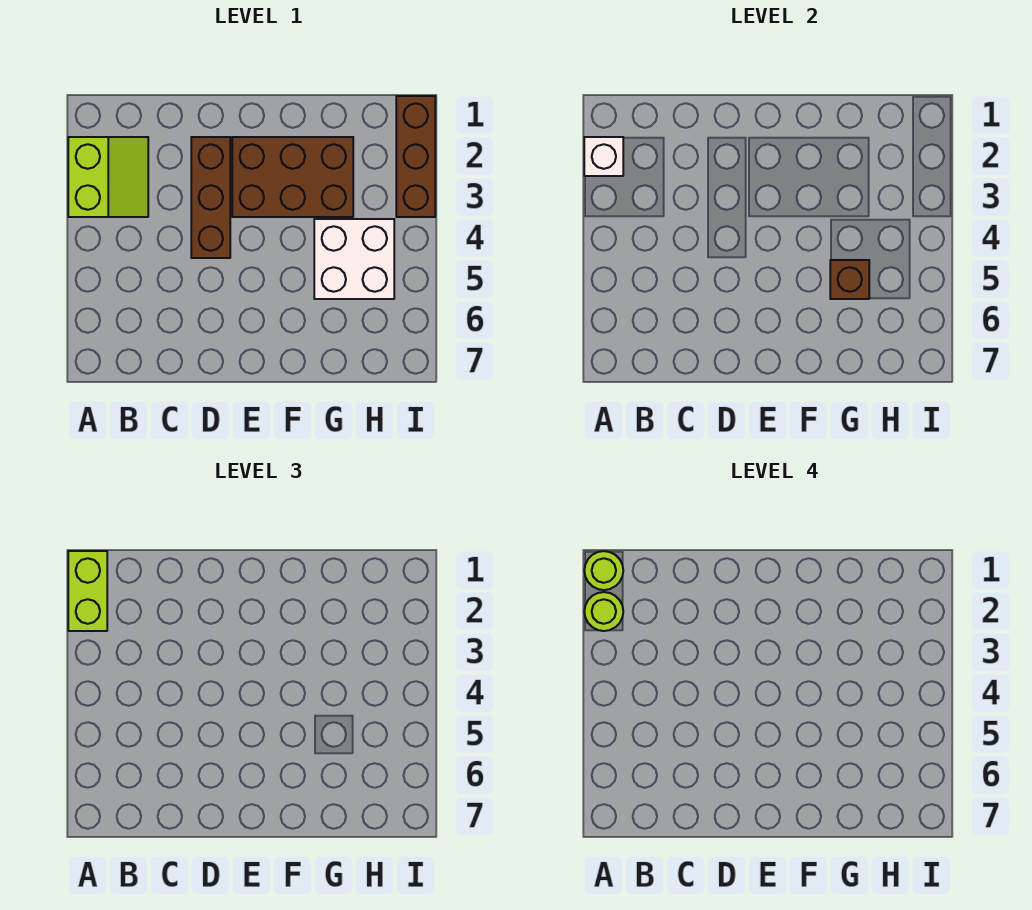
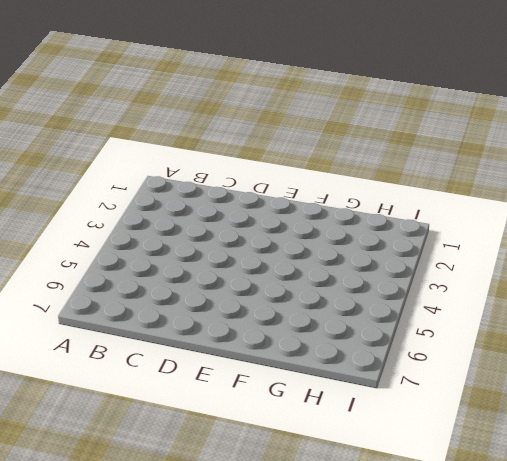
none -> lime 2x2 slope [68,137,148,217]
none -> brown 1x3 brick [191,137,230,258]

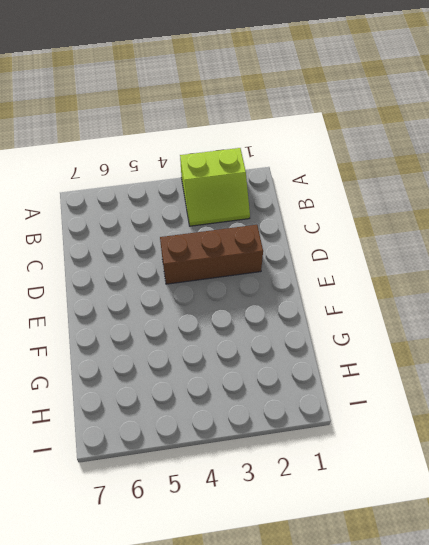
none -> brown 2x3 brick [232,137,353,217]
none -> white 2x2 brick [314,219,394,299]

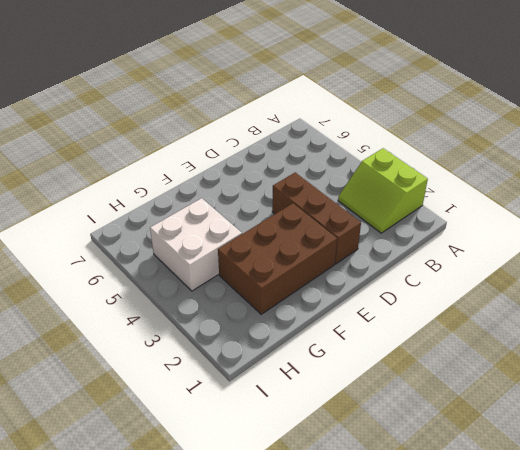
none -> brown 1x3 brick [396,96,435,217]
none -> white 1x1 brick [584,137,623,176]

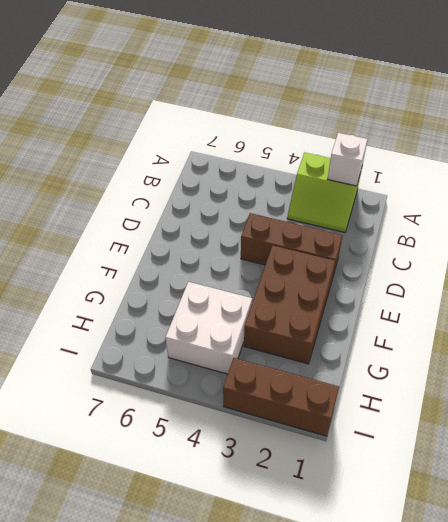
none -> brown 1x1 brick [830,260,869,299]
none -> lime 1x2 brick [68,551,107,631]

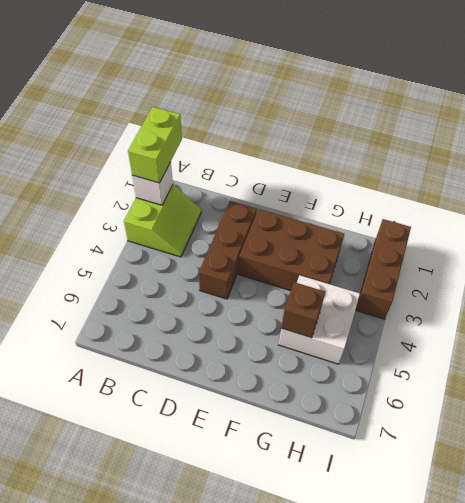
none -> lime 1x1 round brick [584,551,623,590]
none -> lime 1x1 round brick [584,592,623,631]

